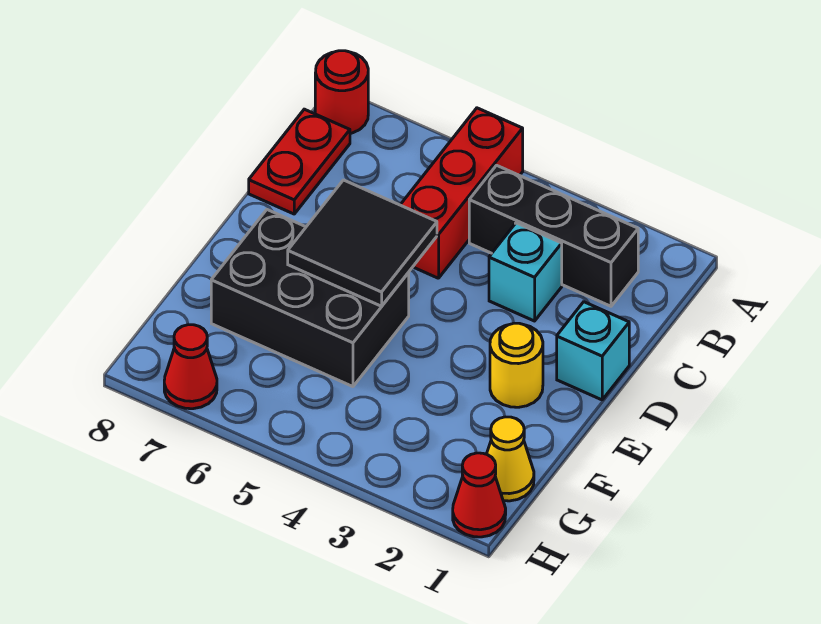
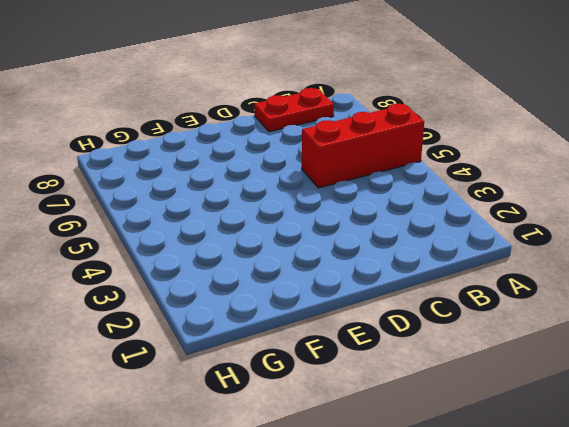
none -> red 1x1 round brick [315,51,368,133]
none -> black 1x3 brick [469,165,638,306]
none -> cyan 1x1 brick [489,223,562,321]

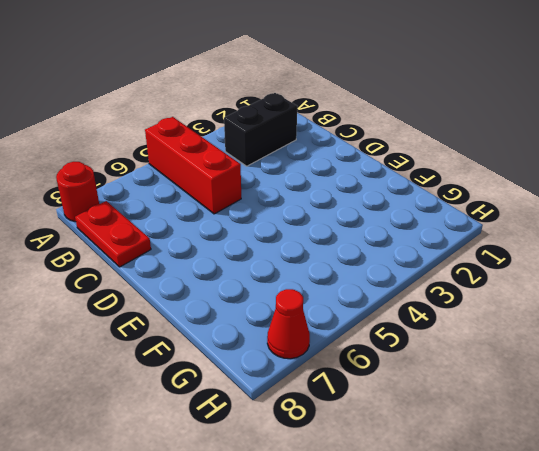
black 1x2 brick [224,93,297,166] -> black 1x3 brick [469,165,638,306]
none -> cyan 1x1 brick [489,223,562,321]
none -> cyan 1x1 brick [557,302,629,400]
none -> yellow 1x1 round brick [490,323,543,407]

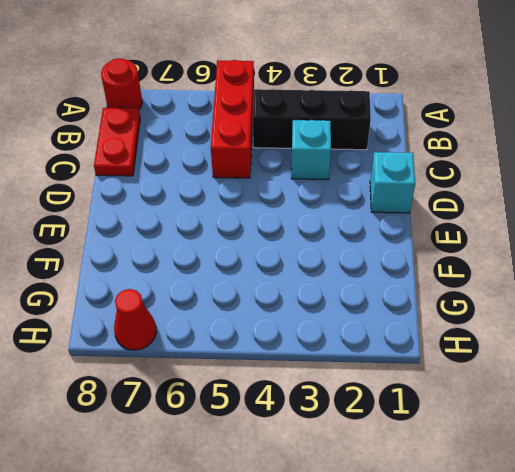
none -> yellow 1x1 round brick [490,323,543,407]
none -> black 2x3 brick [211,210,409,387]
none -> yellow 1x1 cone [487,417,534,501]

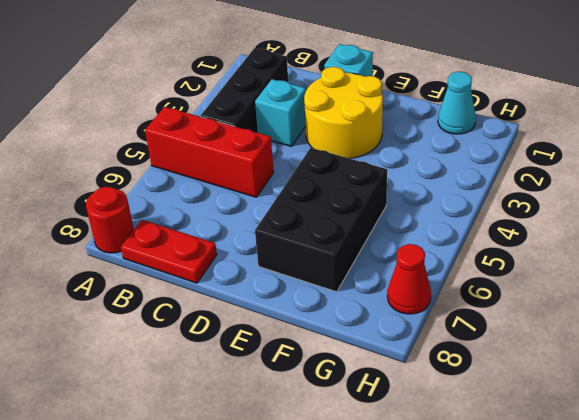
yellow 2x2 round brick [304,67,383,159] -> yellow 1x1 round brick [490,323,543,407]
cyan 1x1 cone [438,72,476,134] -> yellow 1x1 cone [487,417,534,501]
none -> red 1x1 cone [453,453,506,537]
none -> black 2x2 tile [288,180,437,306]

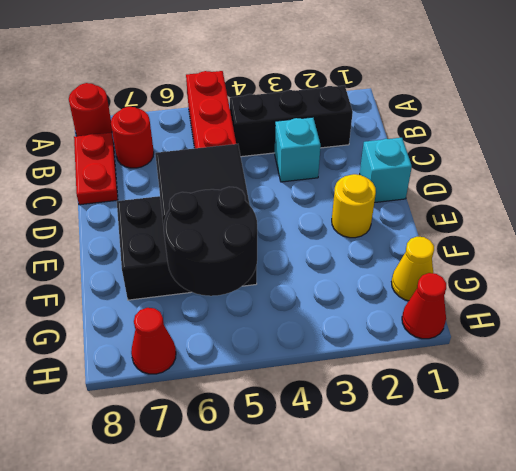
red 1x1 round brick [111,107,154,168] -> none
black 2x2 round brick [164,187,257,296] -> none

